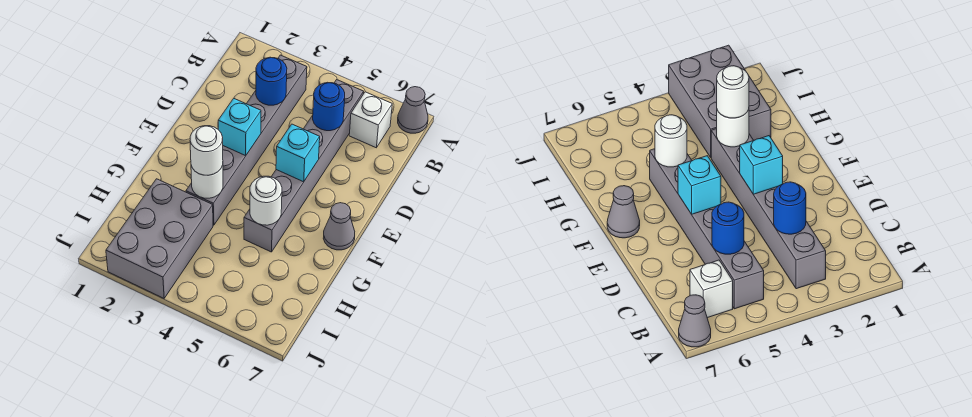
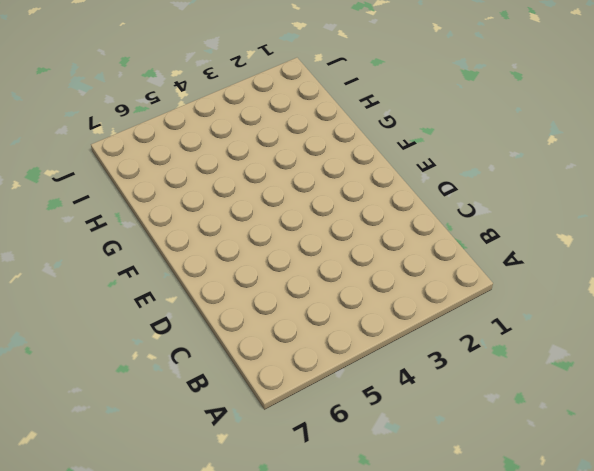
none -> grey 1x1 cone [398,87,428,133]
none -> grey 1x6 brick [186,55,307,225]
none -> grey 1x6 brick [244,80,364,252]

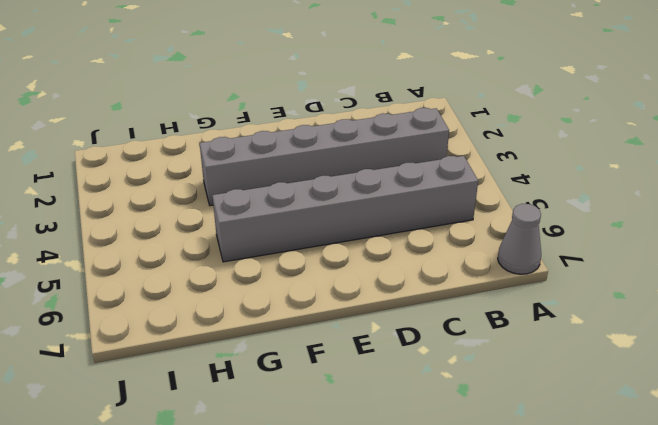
none -> white 1x1 brick [349,92,392,148]
none -> grey 1x1 cone [323,203,355,250]
none -> grey 2x3 brick [106,179,213,298]

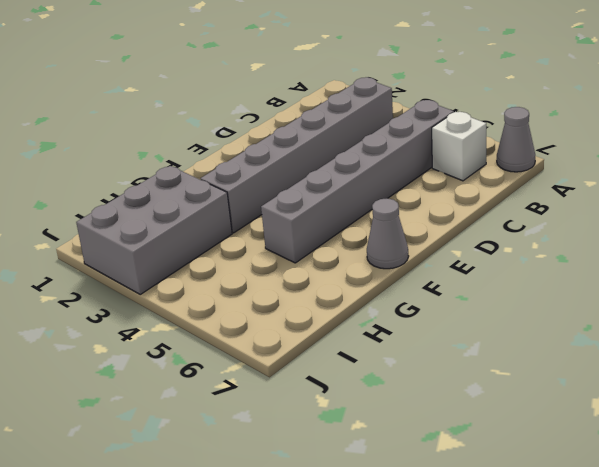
none -> blue 1x1 round brick [256,57,287,105]
none -> blue 1x1 round brick [313,82,345,131]
none -> cyan 1x1 brick [218,99,261,156]

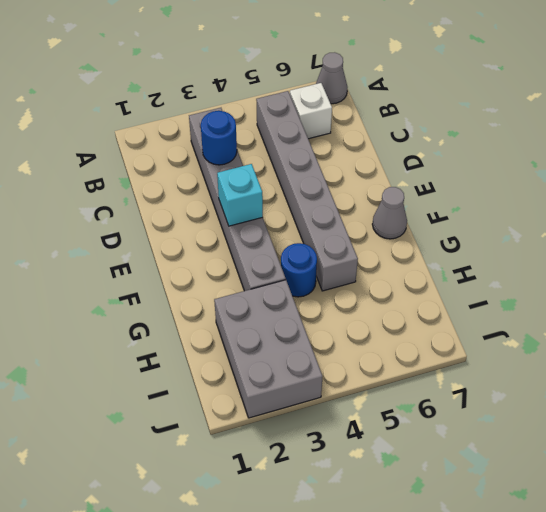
blue 1x1 round brick [281,243,317,297] -> blue 1x1 round brick moved to [313,82,345,131]
none -> cyan 1x1 brick [276,124,320,182]
none -> white 1x1 round brick [191,165,223,198]
none -> white 1x1 round brick [250,176,282,225]

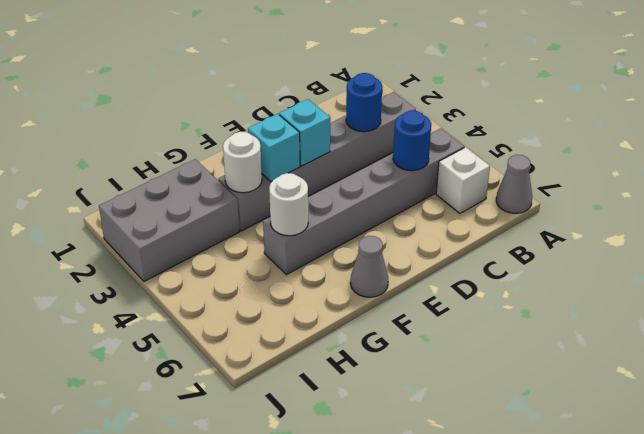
cyan 1x1 brick [248,114,300,182] -> cyan 1x1 brick moved to [276,124,320,182]
none -> white 1x1 round brick [190,126,223,175]

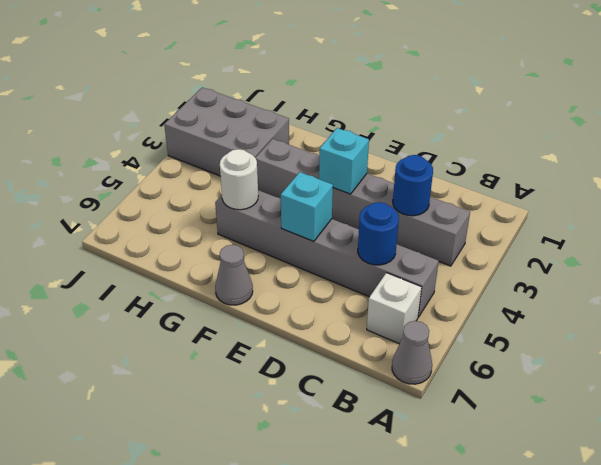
none -> white 1x1 round brick [191,165,223,198]
none -> white 1x1 round brick [190,126,223,175]

